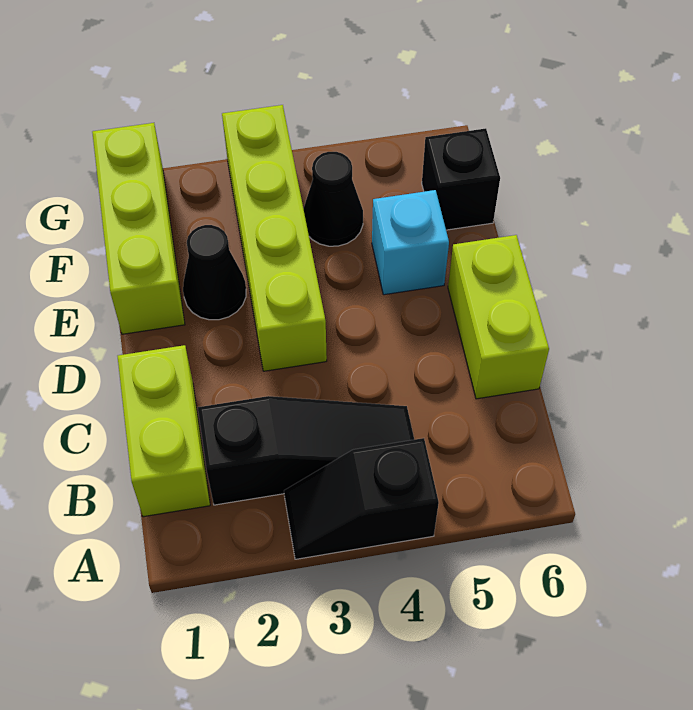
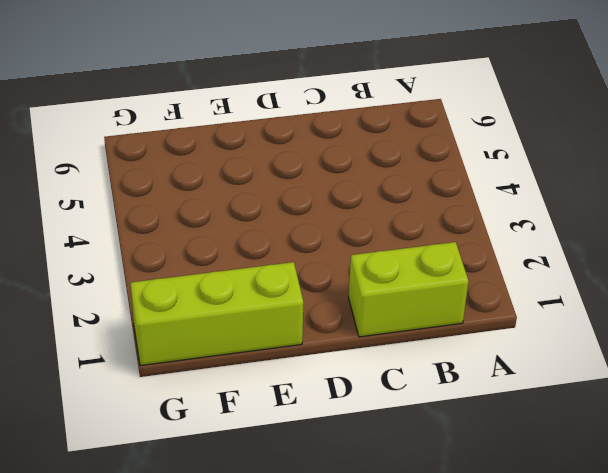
none -> black 1x2 slope [284,438,439,559]
none -> black 1x3 slope [198,396,414,505]

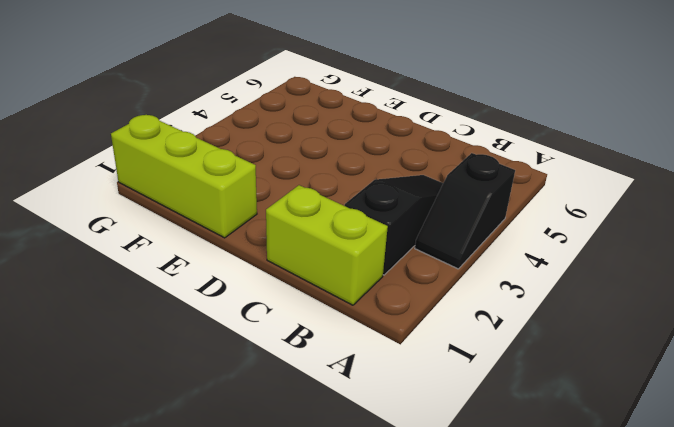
none -> lime 1x2 brick [448,235,549,399]
none -> lime 1x4 brick [222,105,327,371]

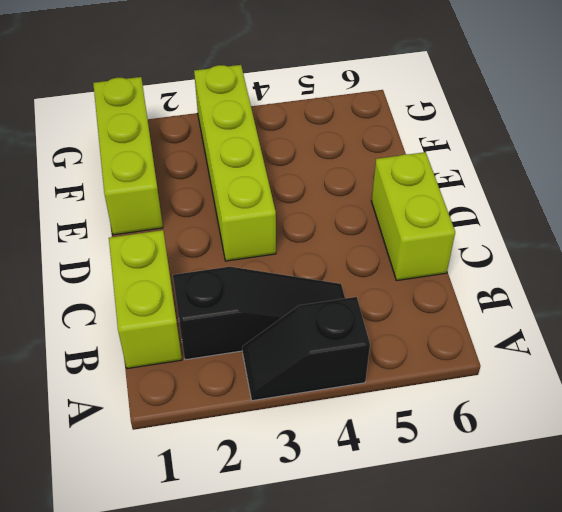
none -> black 1x1 cone [183,225,246,320]
none -> cyan 1x1 brick [372,190,449,295]

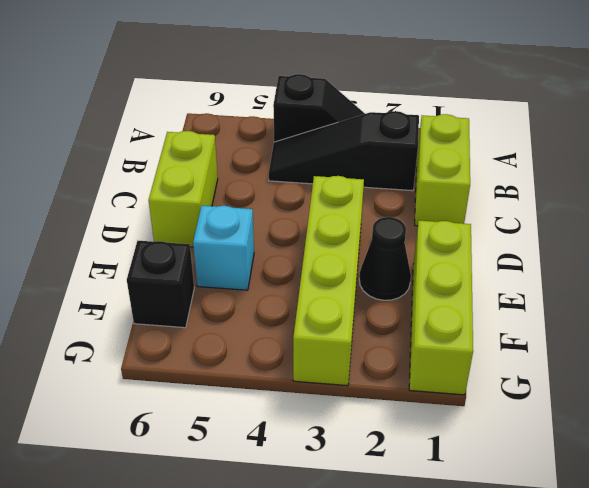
none -> black 1x1 cone [303,152,363,246]

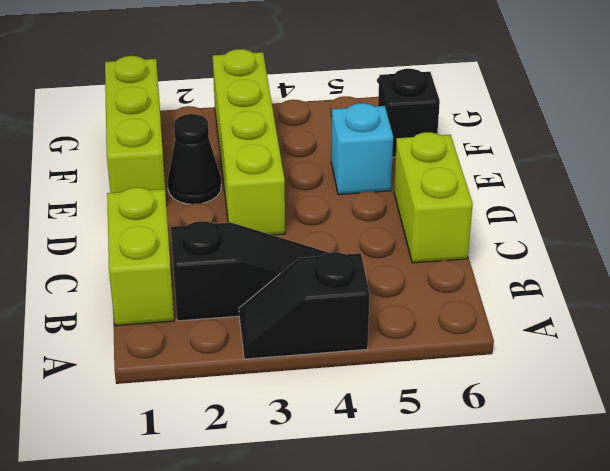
none -> black 1x1 cone [303,152,363,246]

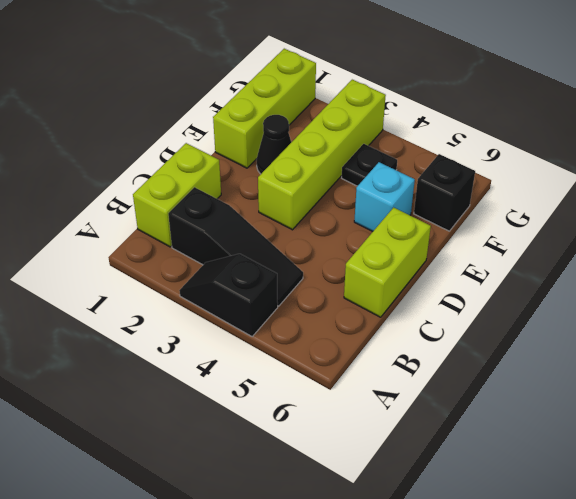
black 1x1 plate [342,144,397,186] -> black 1x1 cone [303,152,363,246]

